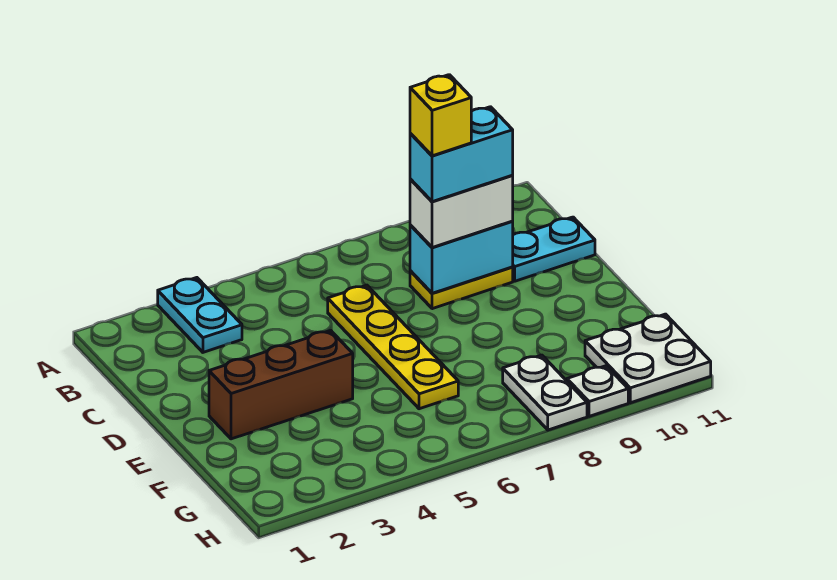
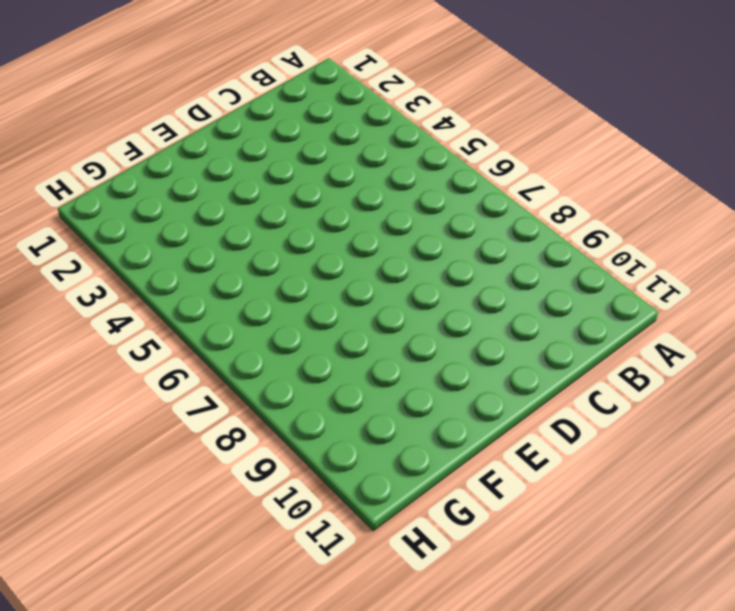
none -> cyan 1x2 plate [158,278,242,352]
none -> yellow 1x4 plate [328,285,458,409]
none -> yellow 1x2 plate [410,267,513,309]

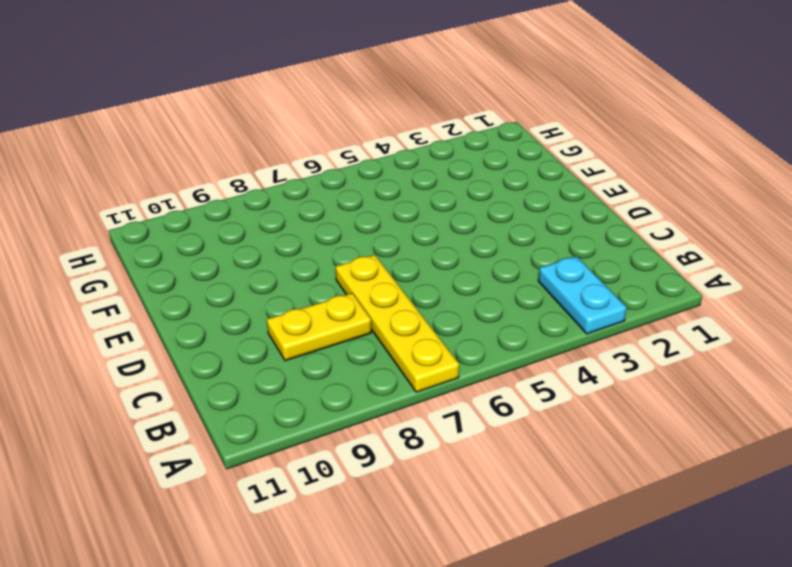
yellow 1x4 plate [336,255,459,392] -> yellow 1x4 plate moved to [328,285,458,409]
none -> cyan 1x2 plate [513,217,595,281]
none -> brown 1x3 brick [209,330,353,439]
none -> white 1x2 plate [503,355,587,430]

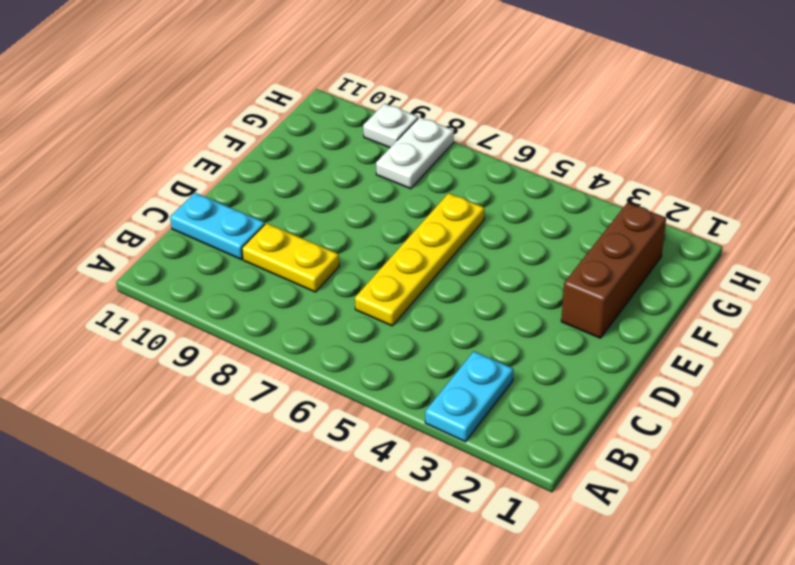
brown 1x3 brick [561,203,666,338] -> brown 1x3 brick turned to [209,330,353,439]
none -> white 2x2 plate [585,314,711,403]
none -> cyan 1x2 brick [410,221,513,293]
none -> white 1x2 brick [410,176,513,248]

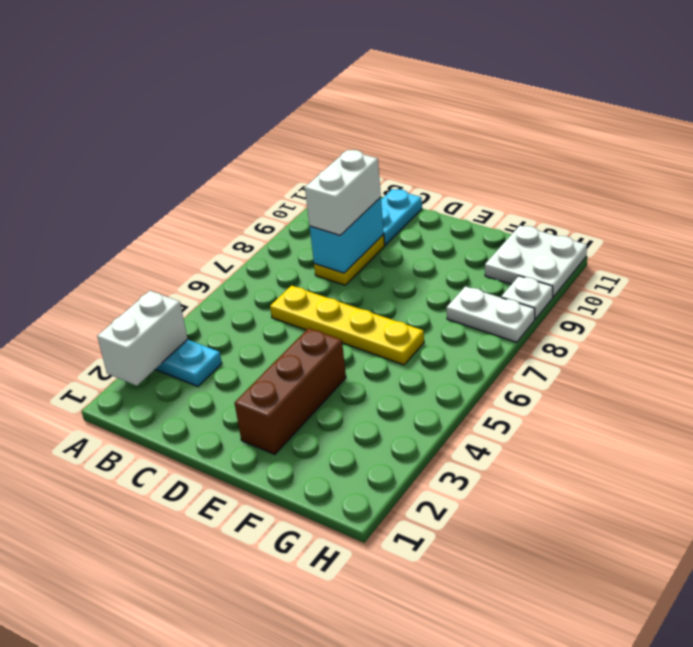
white 1x2 brick [97,291,188,386] -> none
none -> cyan 1x2 brick [410,107,513,202]
none -> yellow 1x1 brick [410,75,471,156]

